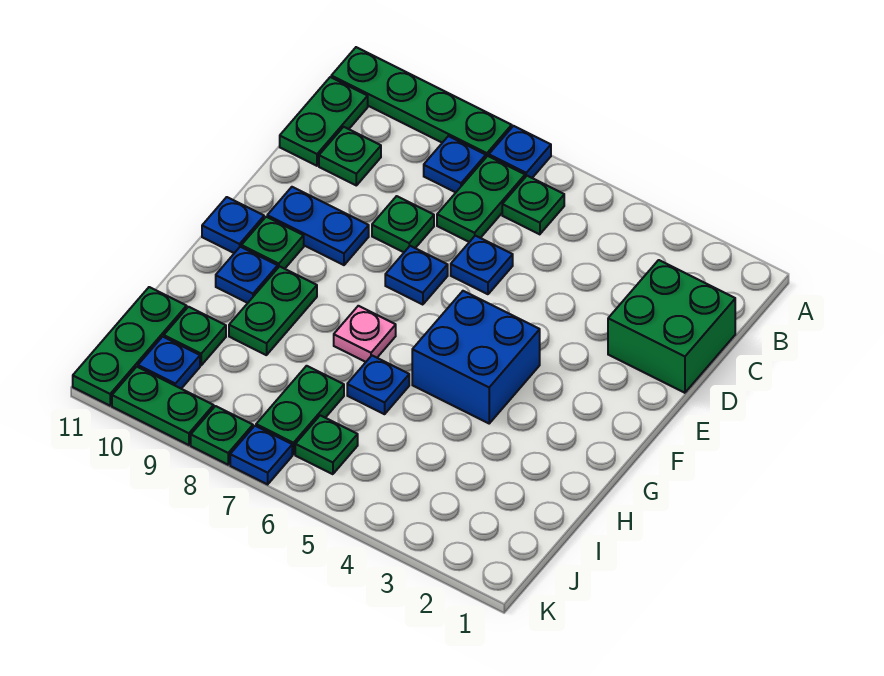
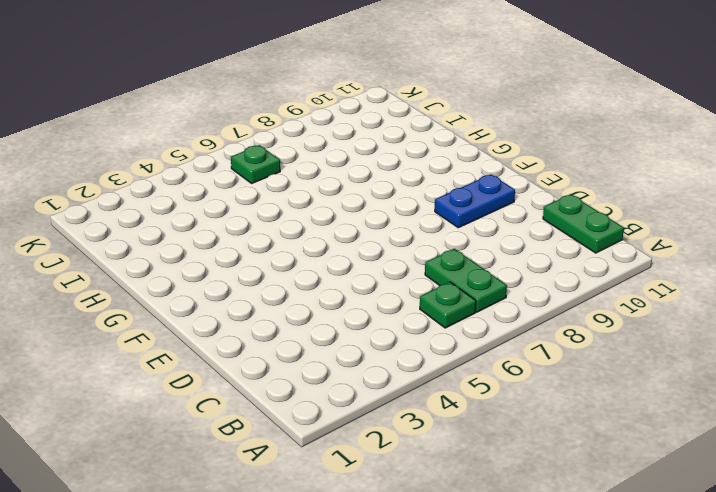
none -> blue 1x1 plate [489,126,551,178]
none -> green 1x4 plate [331,47,512,157]
none -> blue 1x1 plate [424,136,486,192]

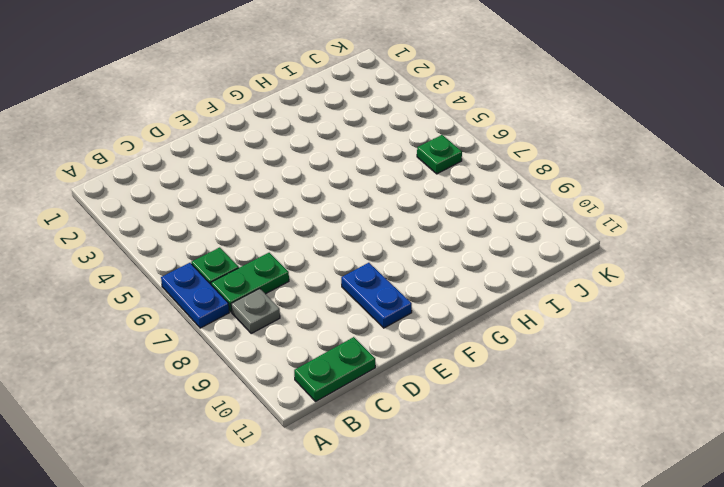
blue 1x2 plate [161,263,229,328] -> blue 1x1 plate [489,126,551,178]
grey 1x1 plate [231,289,280,333] -> blue 1x1 plate [424,136,486,192]
none -> green 1x4 plate [331,47,512,157]
none -> green 2x2 brick [608,260,735,393]
none -> green 1x1 plate [319,127,381,185]

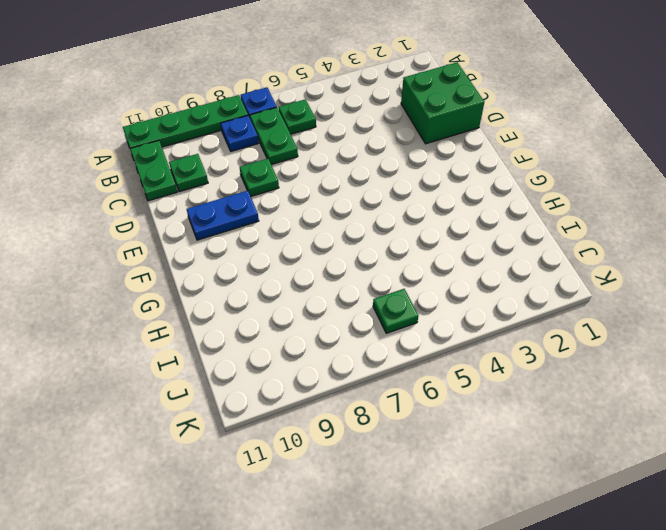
none -> blue 1x1 plate [451,236,513,294]
none -> blue 1x1 plate [385,246,448,305]
none -> blue 2x2 brick [412,291,540,423]

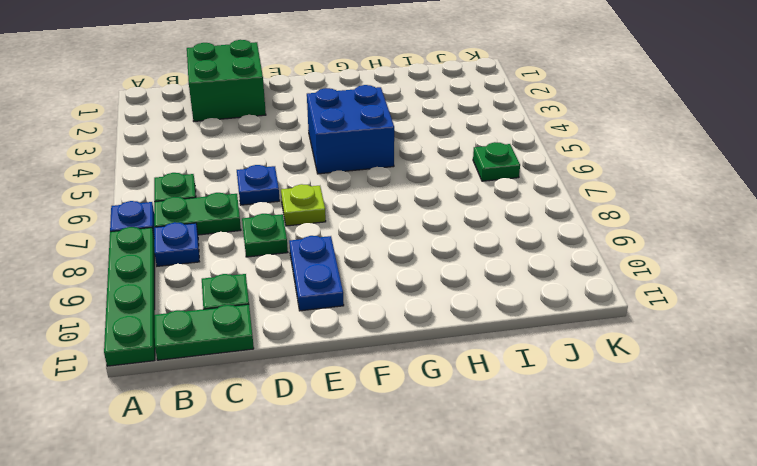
lime 1x1 plate [281,184,326,226] -> blue 1x1 plate [385,246,448,305]
none -> green 1x1 plate [241,217,304,269]
none -> blue 1x1 plate [202,197,264,253]
none -> pink 1x1 plate [334,306,396,362]

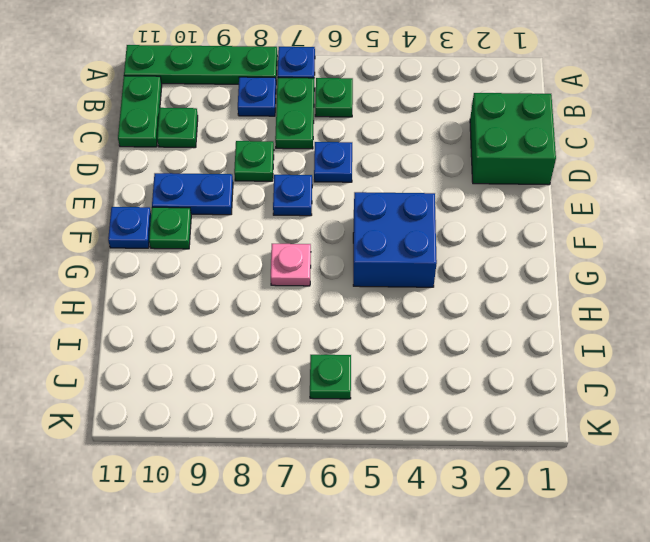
none -> green 1x2 plate [229,266,317,355]
none -> blue 1x1 plate [216,247,278,303]
none -> blue 1x1 plate [347,356,409,414]

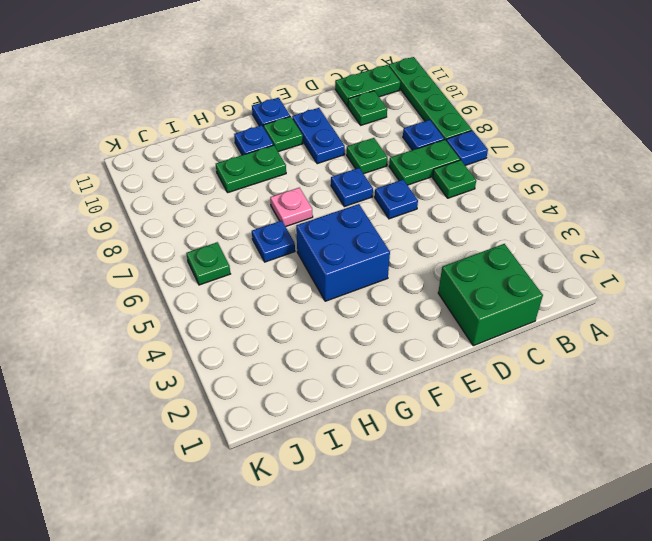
none -> green 1x2 plate [256,366,344,455]
none -> green 1x1 plate [164,307,226,365]
none -> green 1x3 plate [73,287,187,406]

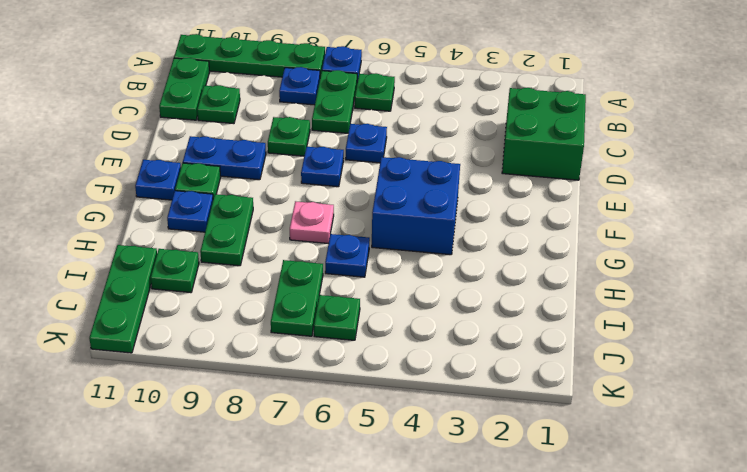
none -> blue 1x1 plate [138,337,200,389]
none -> blue 1x1 plate [230,426,292,484]
none -> green 1x1 plate [191,406,253,465]

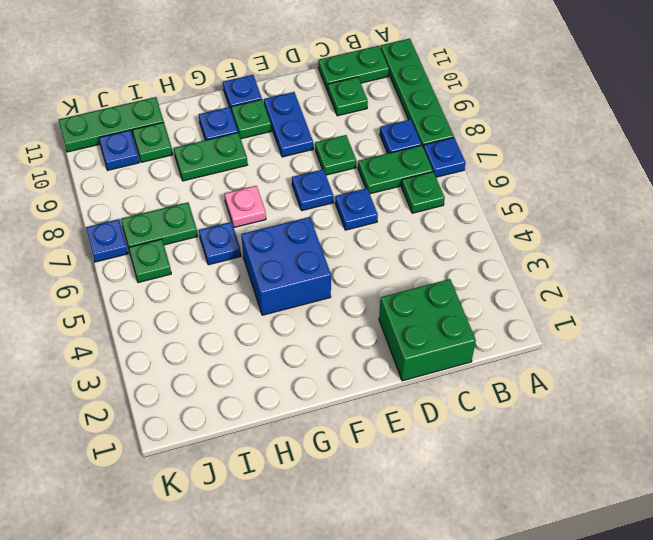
none -> green 1x1 plate [191,406,253,465]
none -> green 1x2 plate [112,367,214,445]

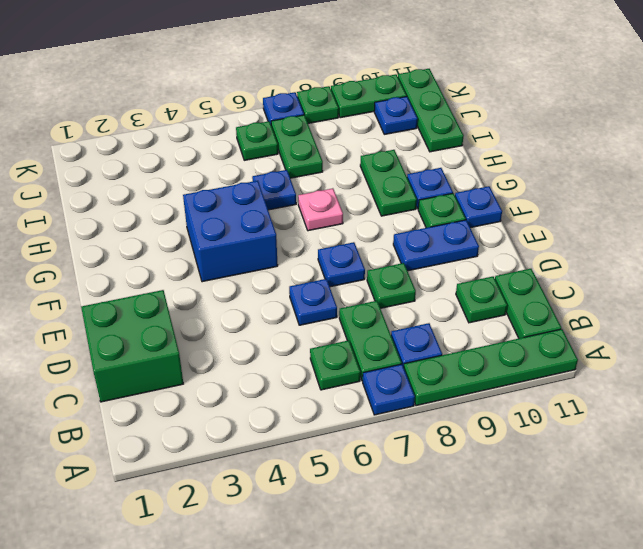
none -> green 1x1 plate [164,307,226,365]

